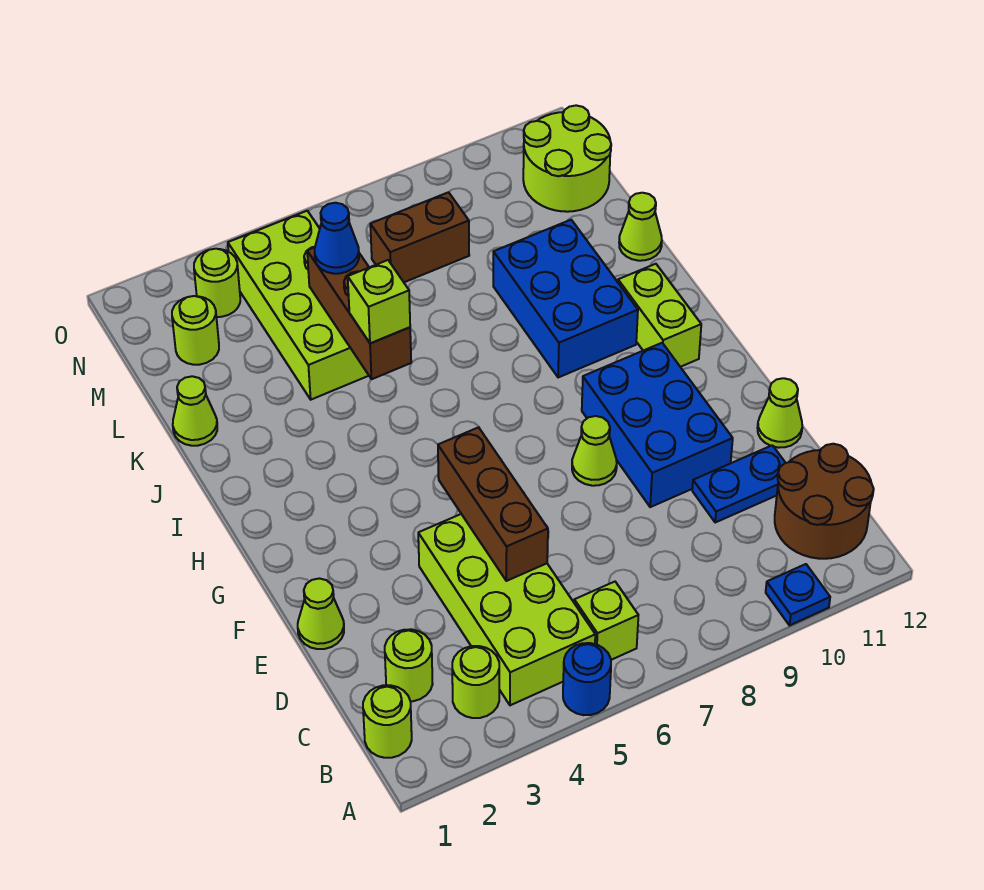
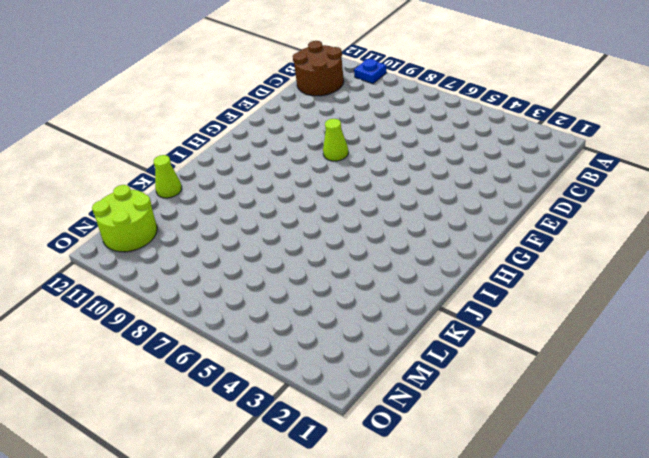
none -> blue 1x1 round brick [563,643,611,715]
none -> lime 1x1 round brick [363,685,412,758]
none -> lime 1x1 round brick [452,646,499,718]

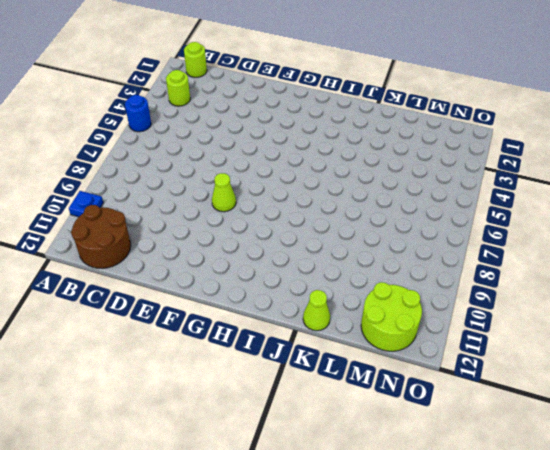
none -> lime 2x4 brick [418,514,595,705]
none -> lime 1x1 brick [574,582,638,660]
none -> lime 1x1 round brick [385,629,433,701]

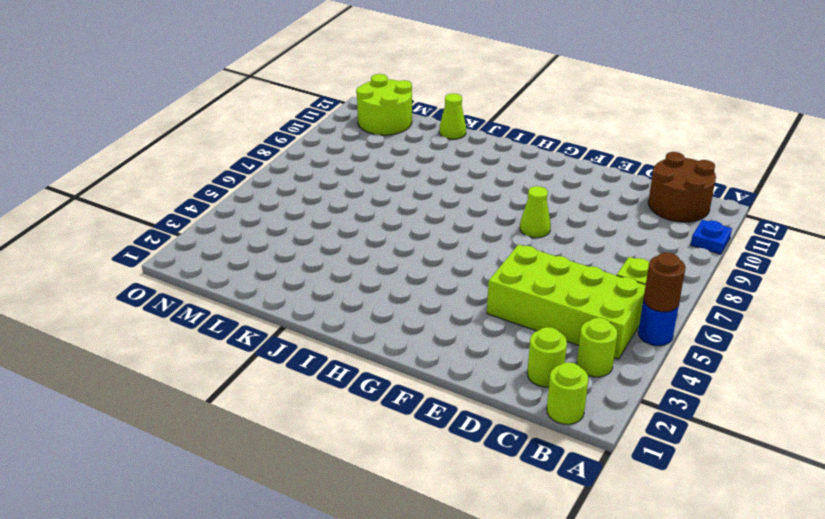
brown 1x1 round brick [644,253,686,312] -> none
none -> blue 1x2 plate [692,445,785,522]
none -> lime 1x1 cone [298,579,344,649]
none -> blue 2x3 brick [582,343,733,507]

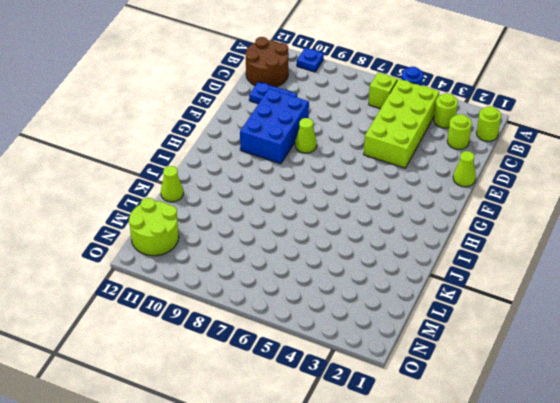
none -> lime 1x1 cone [758,378,802,448]
none -> lime 1x2 brick [618,264,701,367]
none -> blue 2x3 brick [493,220,638,378]

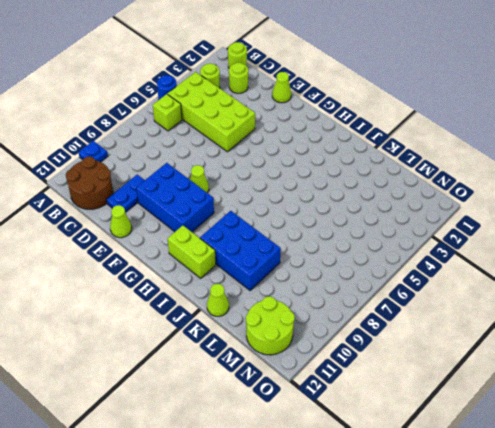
none -> lime 1x1 cone [173,376,217,446]
none -> lime 2x4 brick [228,211,369,400]
none -> lime 1x1 round brick [172,296,219,365]

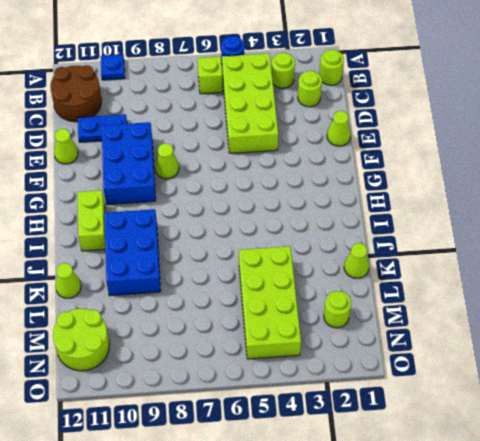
none -> brown 1x2 brick [370,192,469,282]
none -> lime 1x1 round brick [194,249,240,317]
none -> brown 1x3 brick [438,427,548,581]

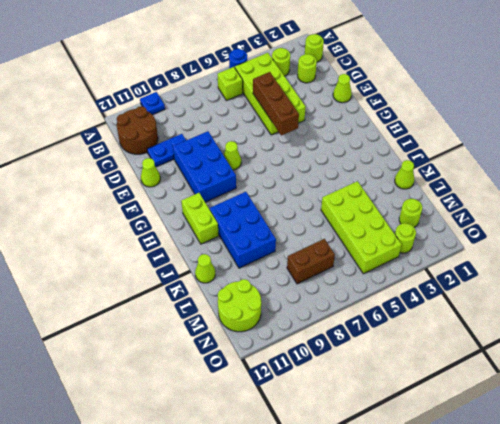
none -> brown 1x3 brick [307,247,411,379]
none -> lime 1x1 brick [348,260,410,343]
none -> blue 1x1 cone [315,203,359,274]

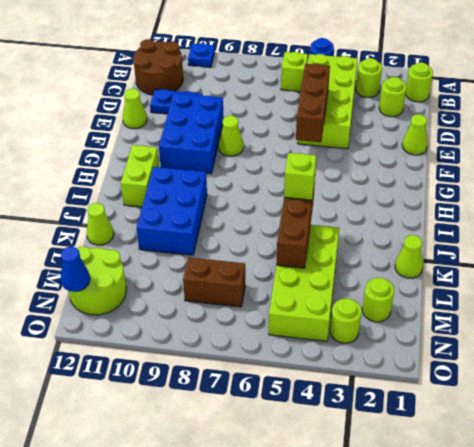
blue 1x1 cone [60,247,90,292] -> blue 1x1 cone moved to [315,203,359,274]

